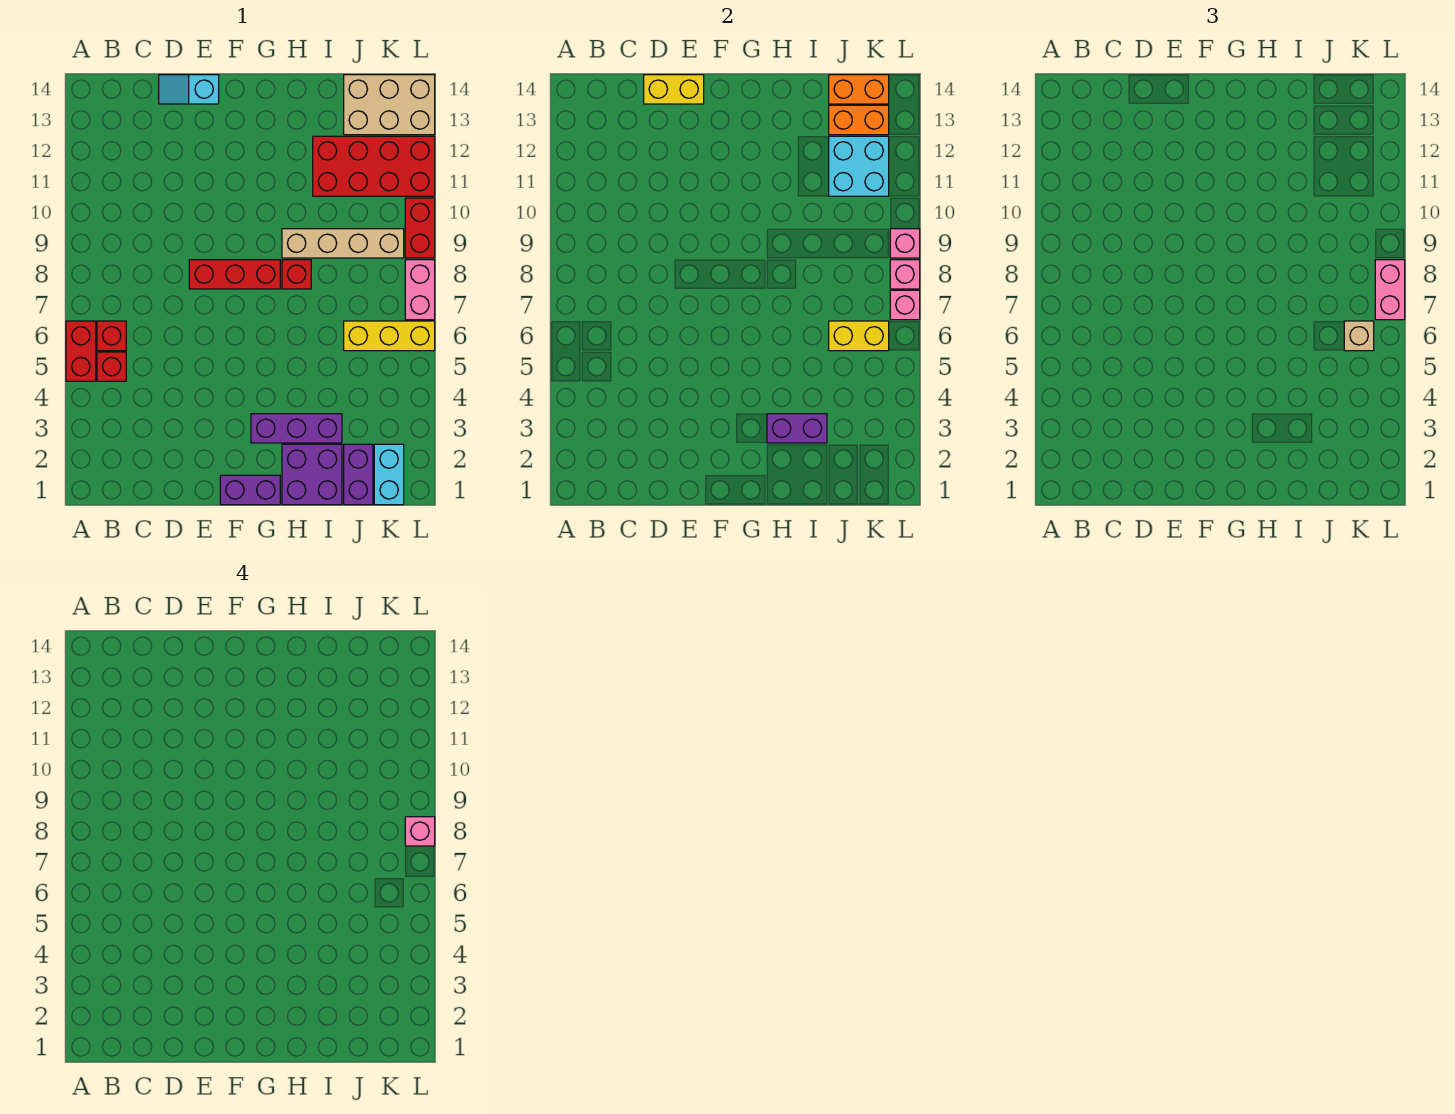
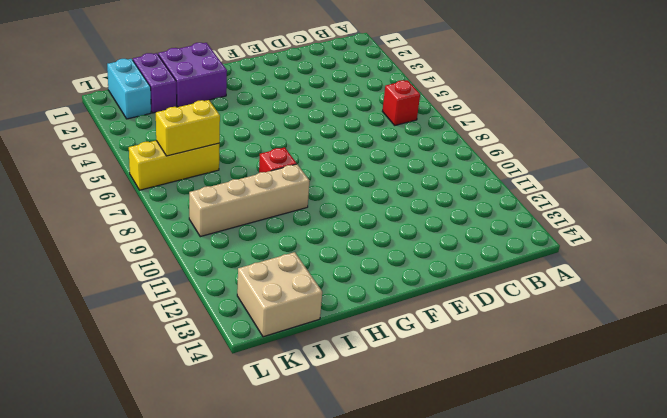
tan 2x2 brick [237,252,322,337] -> tan 2x3 brick [344,75,435,135]
none -> red 1x2 brick [66,321,96,381]
none -> red 1x1 brick [97,352,126,381]
none -> cyan 1x2 slope [159,75,219,104]

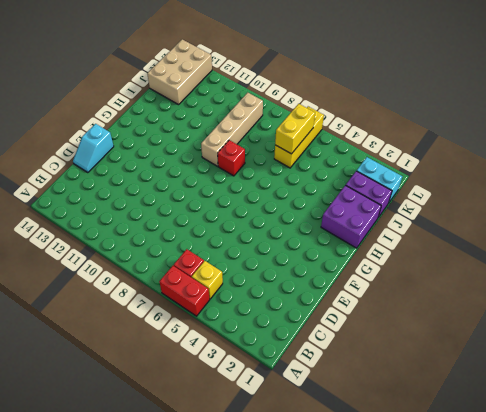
yellow 1x1 brick [192,261,223,299] -> red 1x1 brick [97,352,126,381]
none -> red 1x3 brick [189,260,280,289]
none -> purple 1x2 brick [220,475,280,505]
none -> purple 1x3 brick [251,414,342,443]

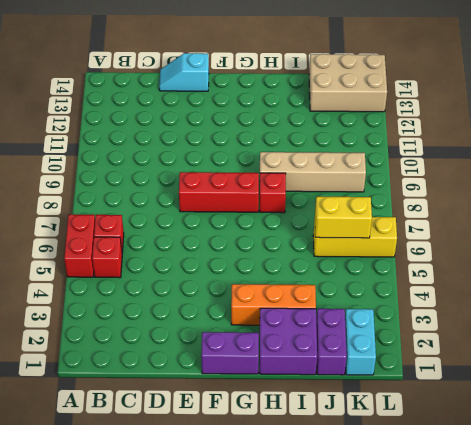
orange 1x3 brick [231,284,316,325] -> purple 1x3 brick [251,414,342,443]
none -> red 2x4 brick [313,136,435,196]
none -> pink 1x2 brick [405,260,435,320]
none -> red 1x2 brick [405,198,435,258]

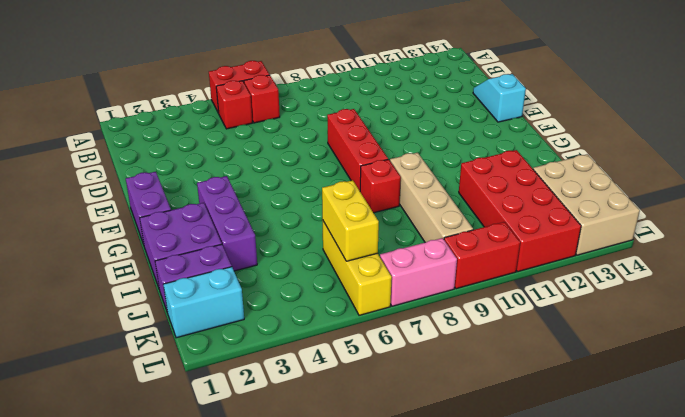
none -> yellow 1x2 brick [644,75,704,104]
none -> purple 1x2 brick [767,414,827,443]
none -> cyan 2x2 brick [829,136,889,196]

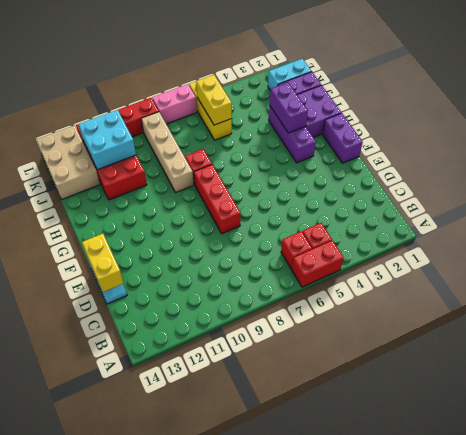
none -> orange 1x2 brick [829,105,889,135]
none -> orange 1x2 brick [829,75,889,104]
none -> pink 1x1 brick [890,290,920,320]

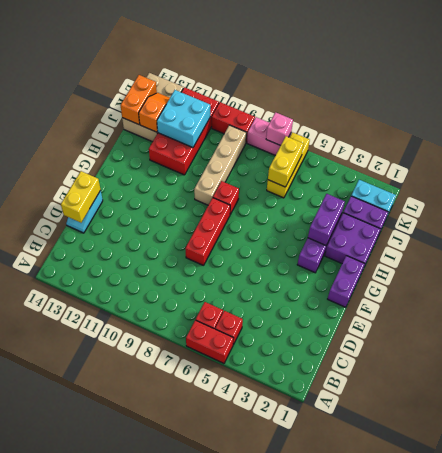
orange 1x2 slope [139,93,170,132] -> orange 1x2 brick [829,105,889,135]
none -> pink 1x1 brick [890,260,920,289]
none -> pink 1x1 brick [890,229,920,258]
none -> tan 1x1 brick [1344,321,1374,351]

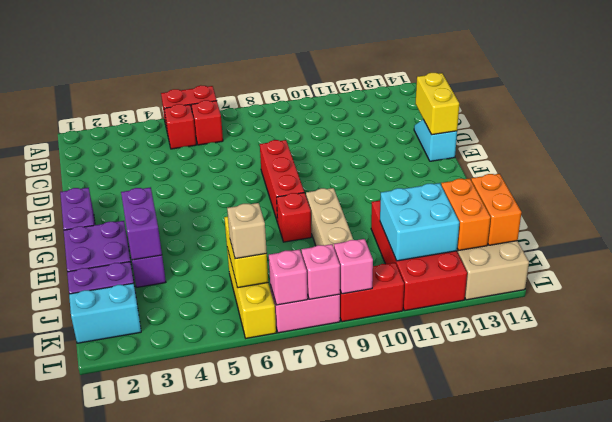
none -> pink 1x2 brick [1375,260,1405,320]
none -> pink 1x1 brick [405,817,435,846]

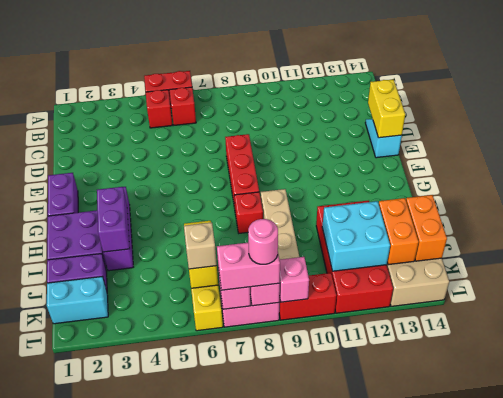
pink 1x1 round brick [248,219,278,264] -> pink 1x1 brick [405,817,435,846]

